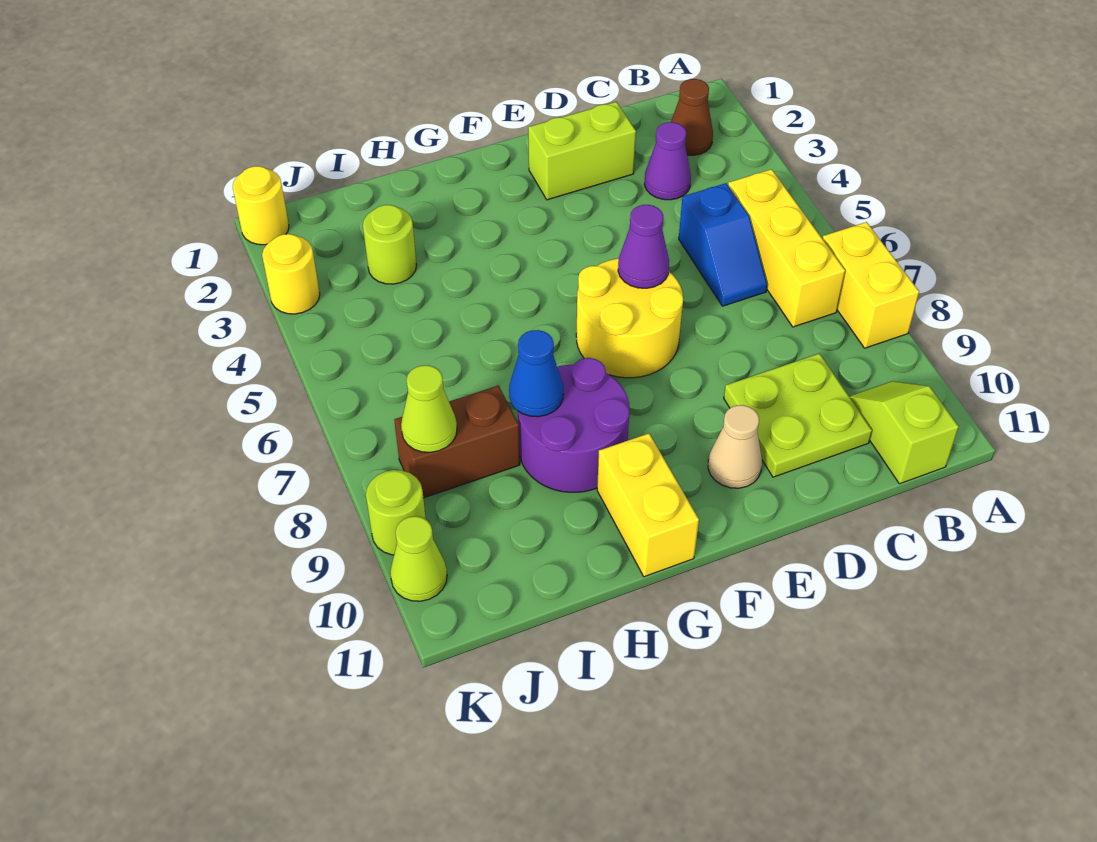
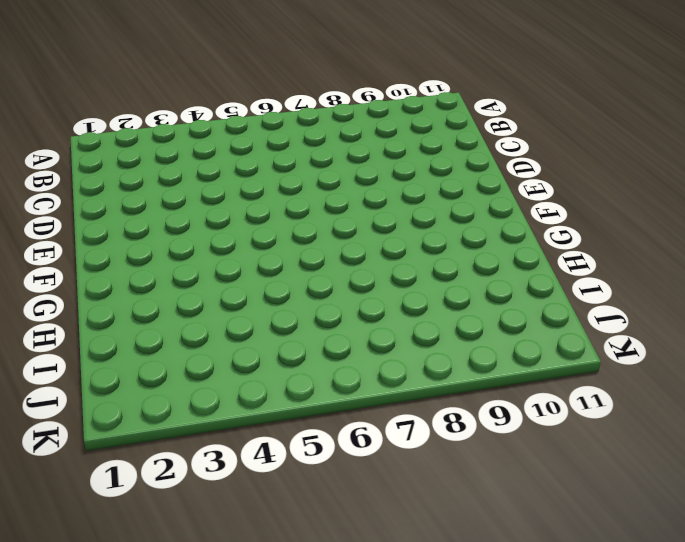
none -> yellow 1x2 brick [822,222,919,348]
none -> brown 1x1 cone [671,79,713,155]
none -> yellow 1x3 brick [728,169,845,327]

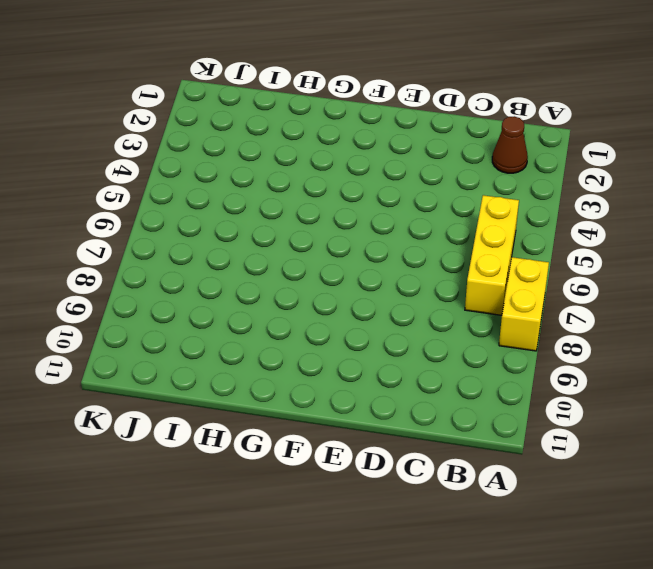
none -> lime 1x2 slope [849,381,959,484]
none -> purple 1x1 cone [644,122,691,200]
none -> blue 1x2 slope [679,183,767,306]

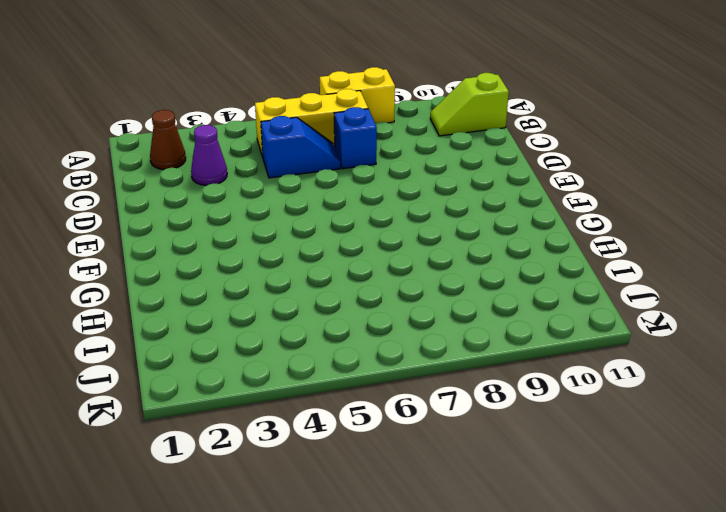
blue 1x1 brick [334,107,377,169] -> none
none -> lime 2x2 plate [724,354,872,477]
none -> lime 1x2 brick [528,102,636,200]
none -> yellow 2x2 round brick [576,258,683,378]

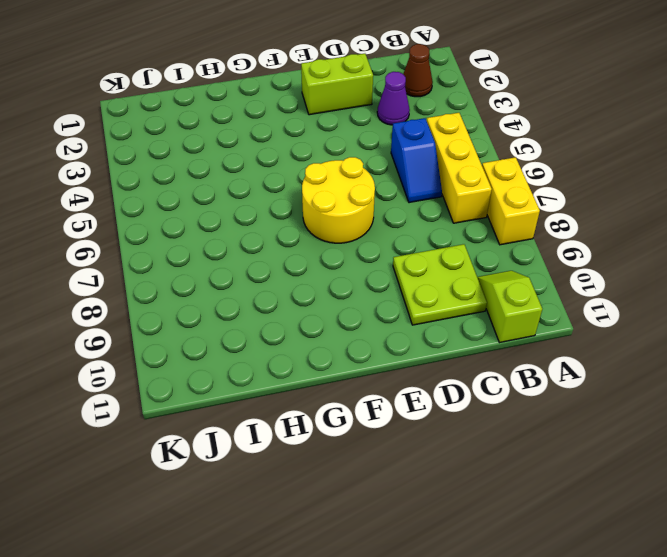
none -> tan 1x1 cone [708,405,762,488]
none -> purple 2x2 round brick [518,358,630,492]
none -> yellow 1x2 brick [597,434,699,577]

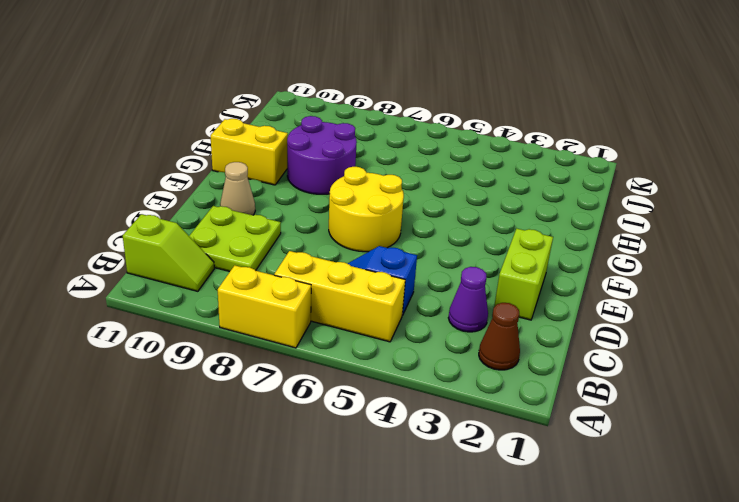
none -> lime 1x1 round brick [363,205,416,284]
none -> brown 1x2 brick [394,386,520,498]
none -> yellow 1x1 round brick [233,166,289,245]

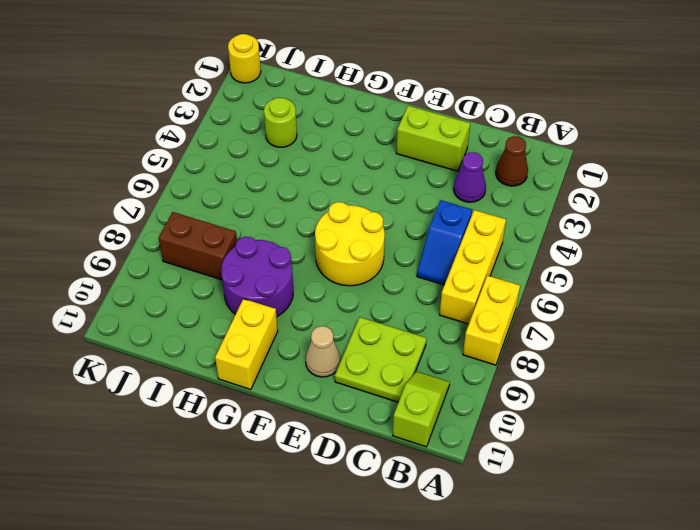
none -> yellow 1x1 round brick [262,234,320,314]
none -> lime 1x1 round brick [366,470,426,555]
none -> lime 1x1 cone [390,516,447,601]

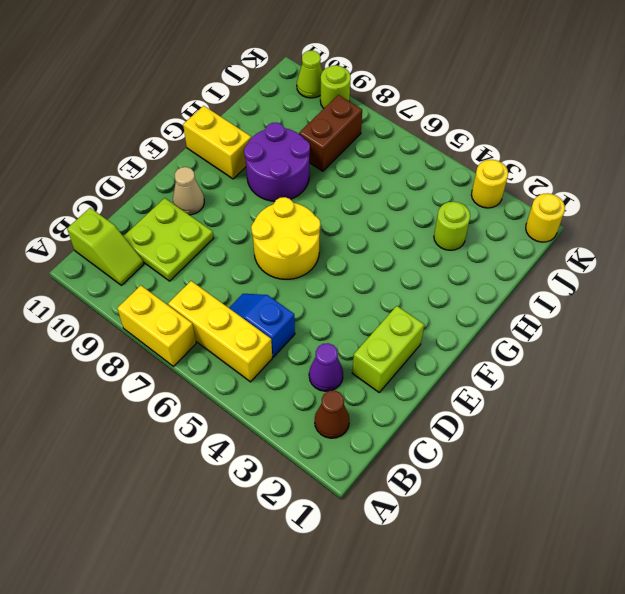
none -> purple 1x1 cone [618,205,669,288]
none -> blue 1x1 cone [509,330,563,417]
none -> lime 1x1 cone [401,365,457,452]

